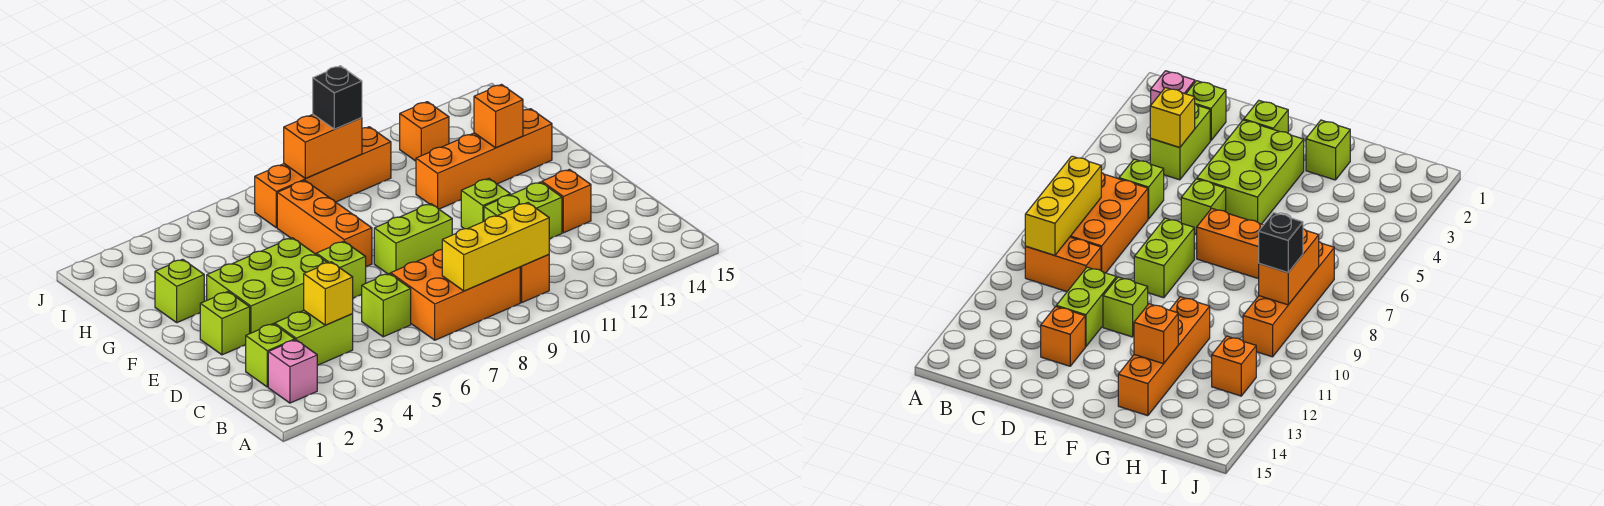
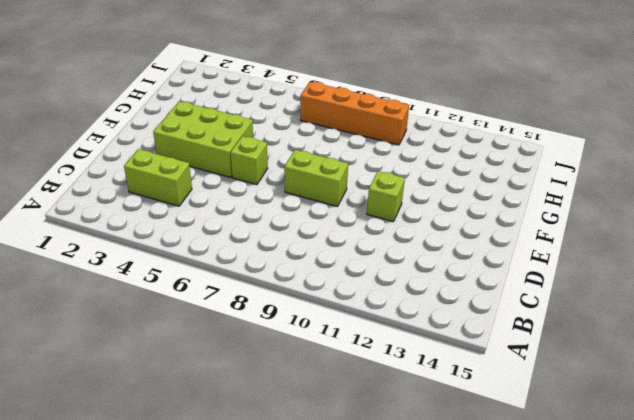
none -> pink 1x1 brick [268,340,317,403]
none -> orange 2x3 brick [391,250,520,340]
none -> orange 1x2 brick [520,254,549,302]

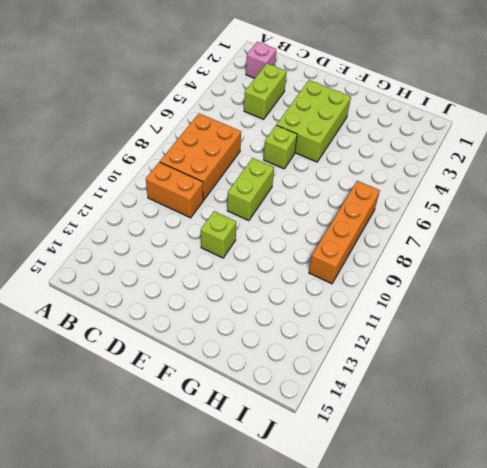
none -> lime 1x1 brick [246,324,295,387]
none -> lime 1x1 brick [362,274,411,337]
none -> lime 1x2 brick [484,182,562,239]

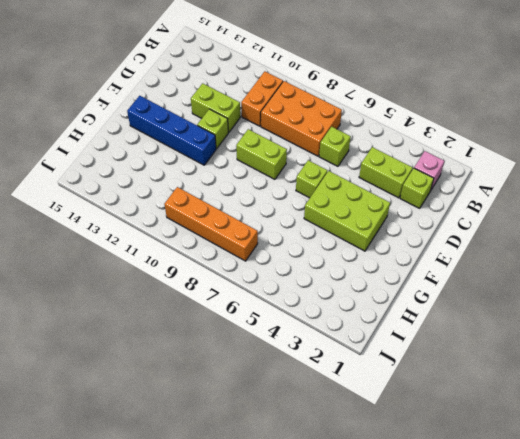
blue 1x4 brick [127,96,216,165] -> none
none -> orange 1x1 brick [542,169,591,233]
none -> lime 1x1 brick [200,292,250,355]
none -> orange 1x3 brick [277,181,372,266]

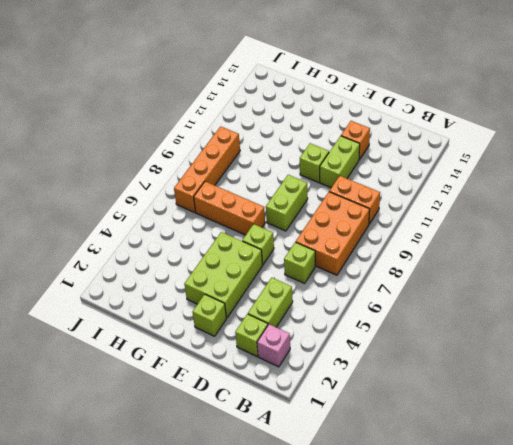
none -> lime 1x1 brick [155,259,204,323]
none -> orange 1x4 brick [416,109,552,209]
none -> orange 1x1 brick [400,102,449,161]

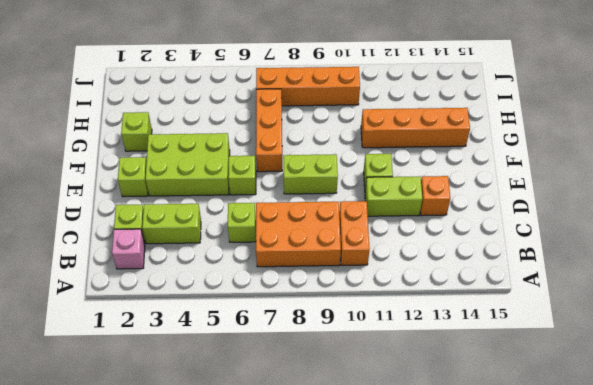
none -> orange 1x1 brick [400,102,449,161]
none -> yellow 1x3 brick [442,203,549,291]
none -> yellow 1x1 brick [304,262,353,325]

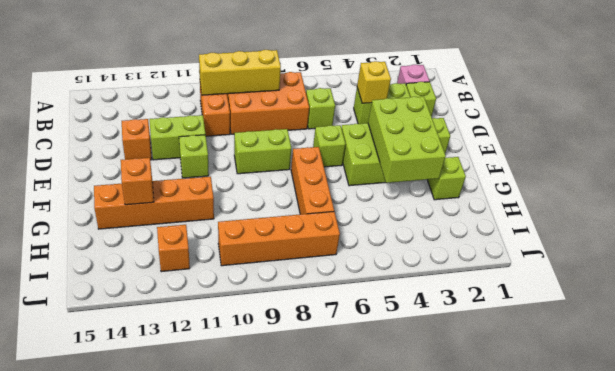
lime 2x3 brick [368,97,446,183] -> none
none -> orange 1x2 brick [284,115,362,179]
none -> black 1x1 brick [313,66,362,129]

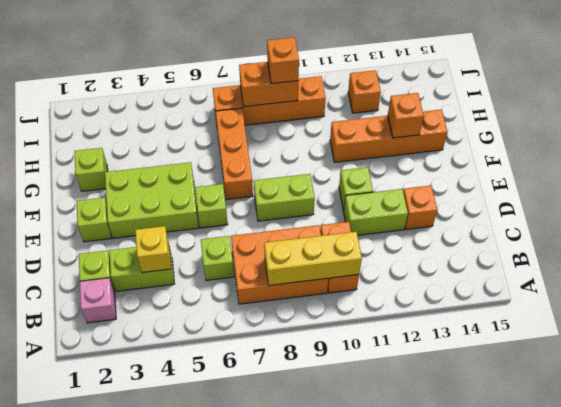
orange 1x1 brick [267,37,299,84] -> black 1x1 brick [313,66,362,129]

